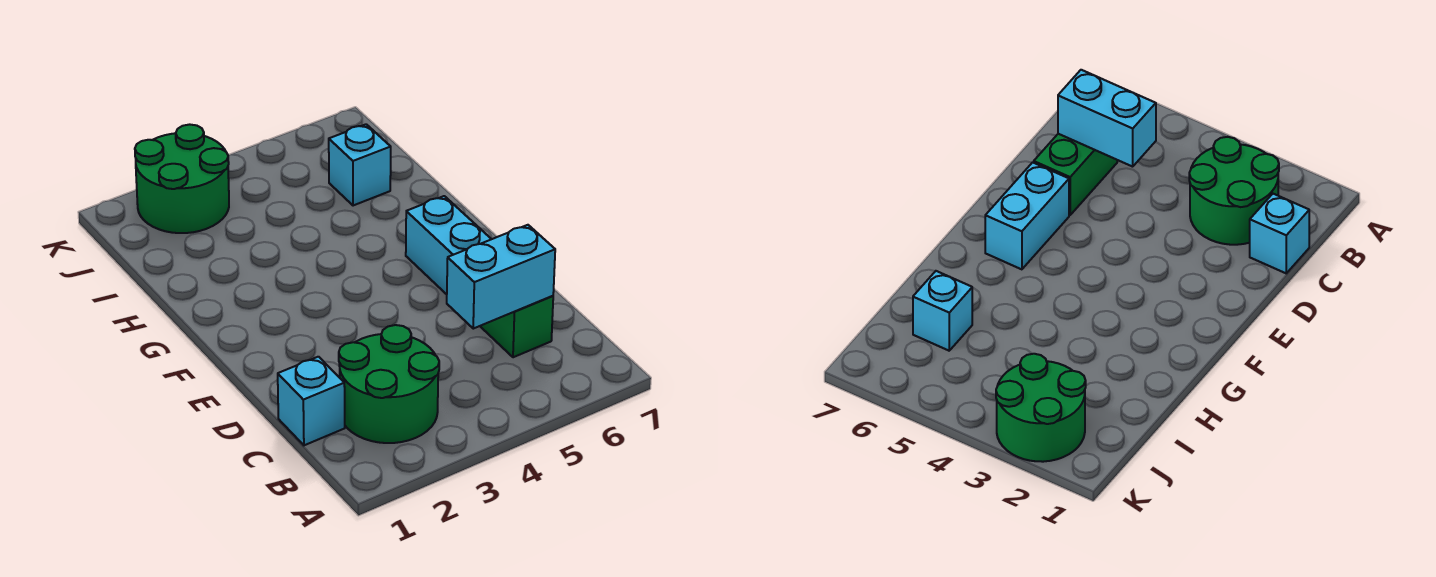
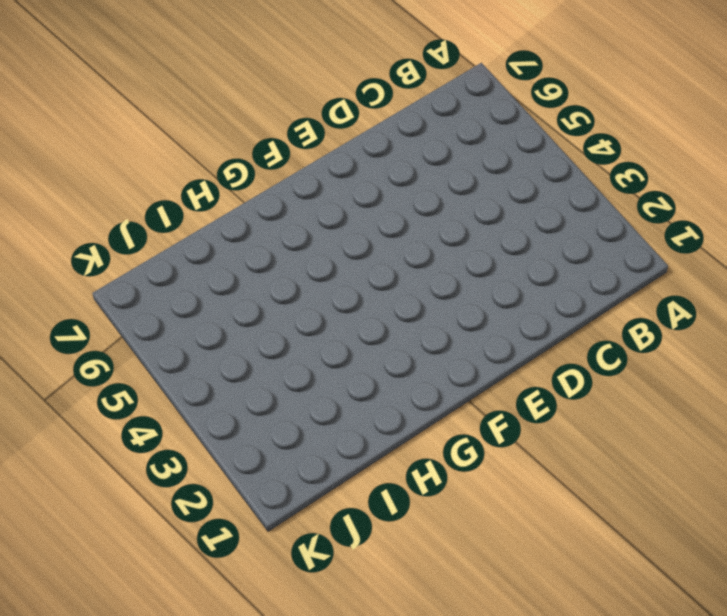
none -> green 2x2 round brick [339,325,439,443]
none -> cyan 1x1 brick [278,357,345,445]

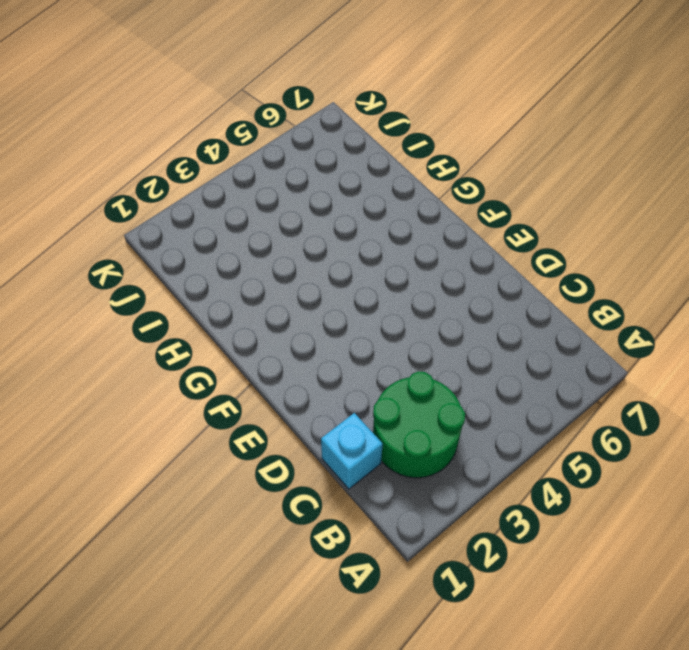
none -> green 1x2 brick [480,296,553,357]
none -> cyan 1x2 brick [406,196,491,294]

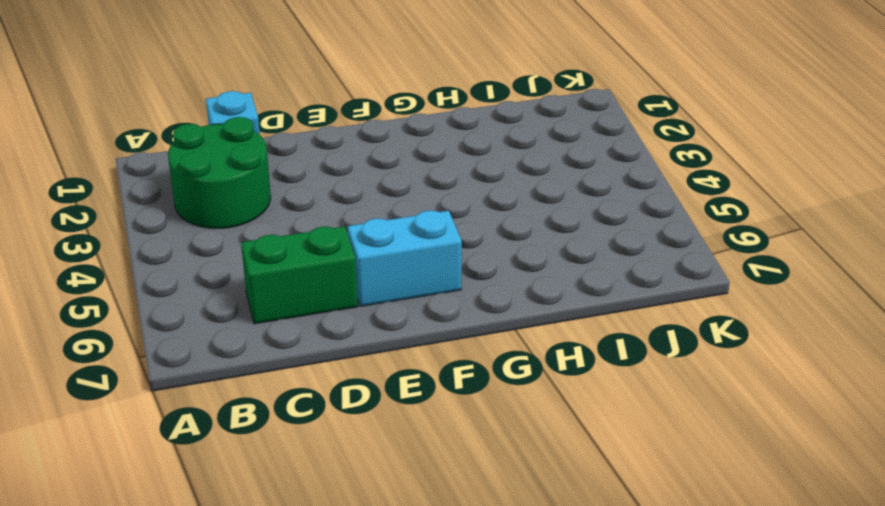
none -> cyan 1x1 brick [329,124,391,206]
none -> green 2x2 round brick [135,124,229,233]

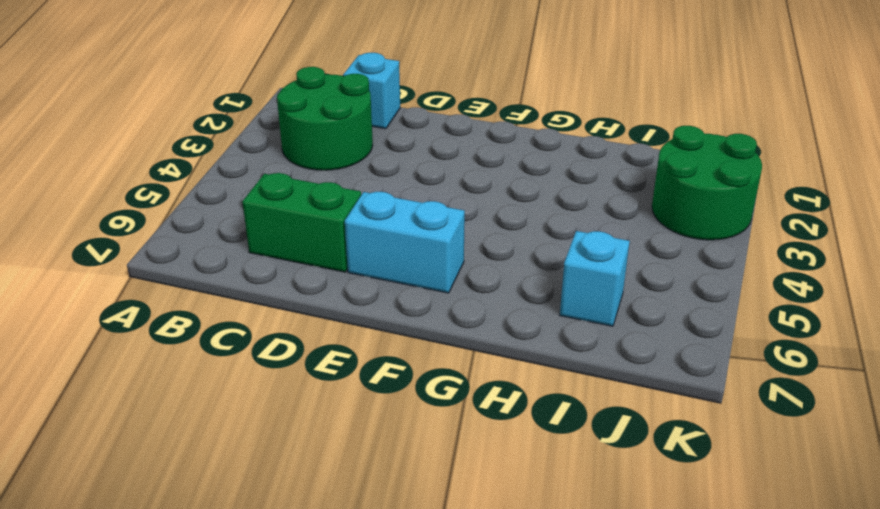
none -> cyan 1x2 brick [447,225,555,329]

